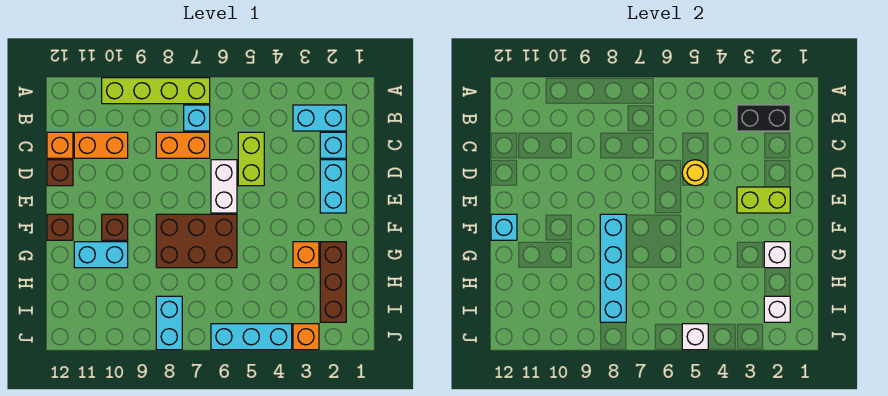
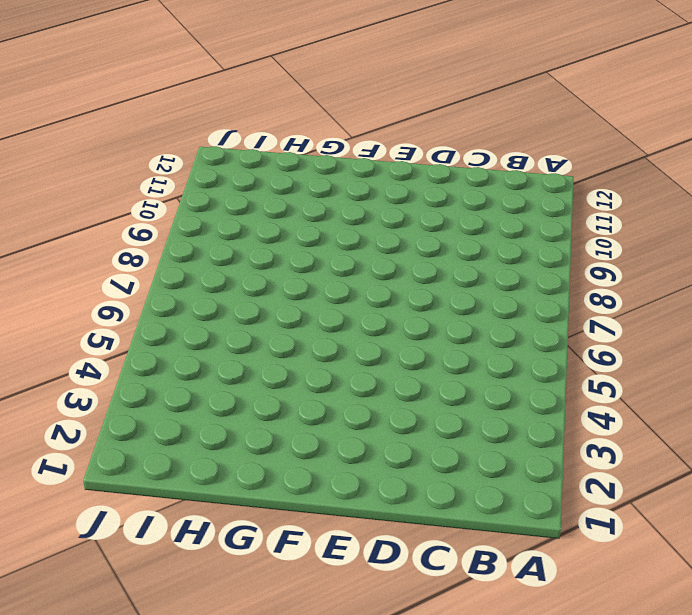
none -> lime 1x4 brick [102,78,210,104]
none -> cyan 1x2 brick [293,105,346,131]
none -> cyan 1x1 brick [184,105,210,131]

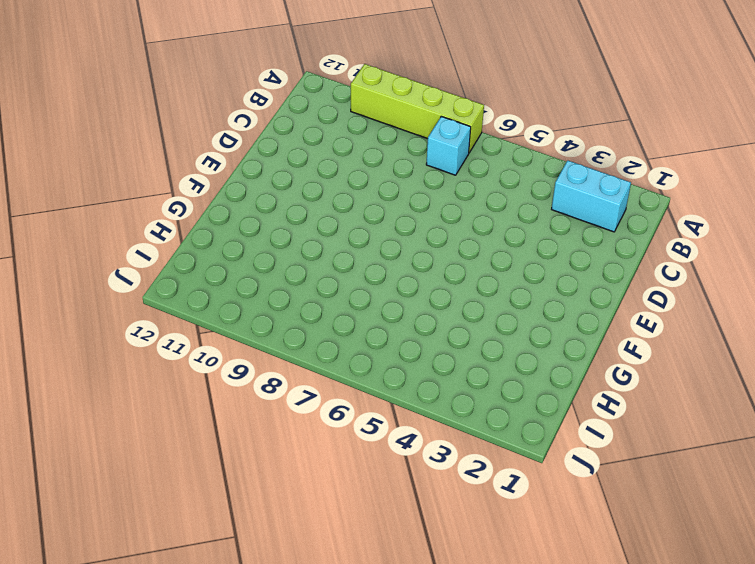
none -> cyan 1x1 brick [320,132,346,158]
none -> lime 1x2 brick [238,132,264,186]
none -> orange 1x2 brick [156,132,210,158]

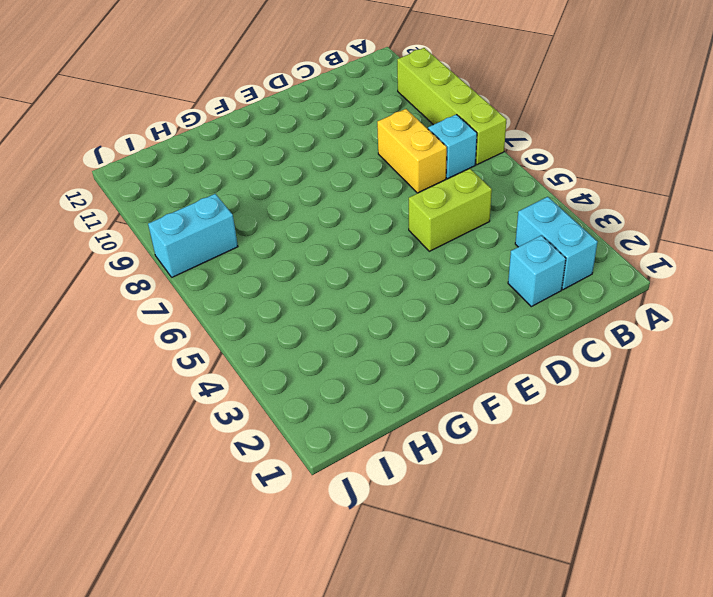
yellow 1x2 brick [377,109,447,193] -> orange 1x2 brick [156,132,210,158]
none -> orange 1x2 brick [74,132,128,158]
none -> orange 1x1 brick [47,132,73,158]
none -> cyan 1x2 brick [320,160,346,213]

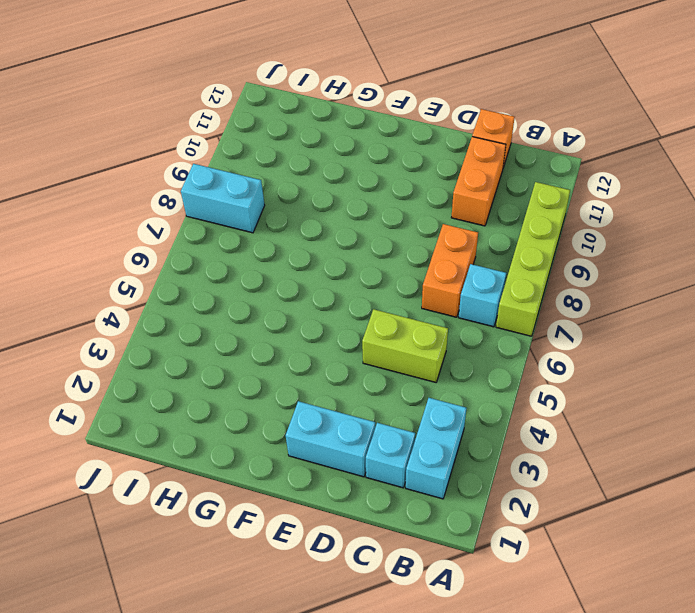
none -> white 1x2 brick [211,160,237,213]
none -> brown 1x1 brick [47,160,73,186]
none -> brown 2x3 brick [156,214,237,268]

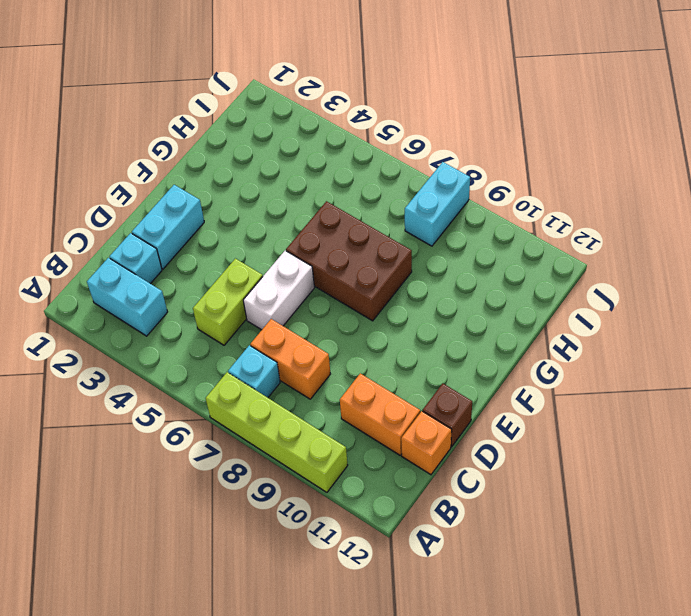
none -> brown 1x1 brick [102,214,128,240]
none -> brown 1x1 brick [47,214,73,240]
none -> brown 1x3 brick [320,242,346,322]

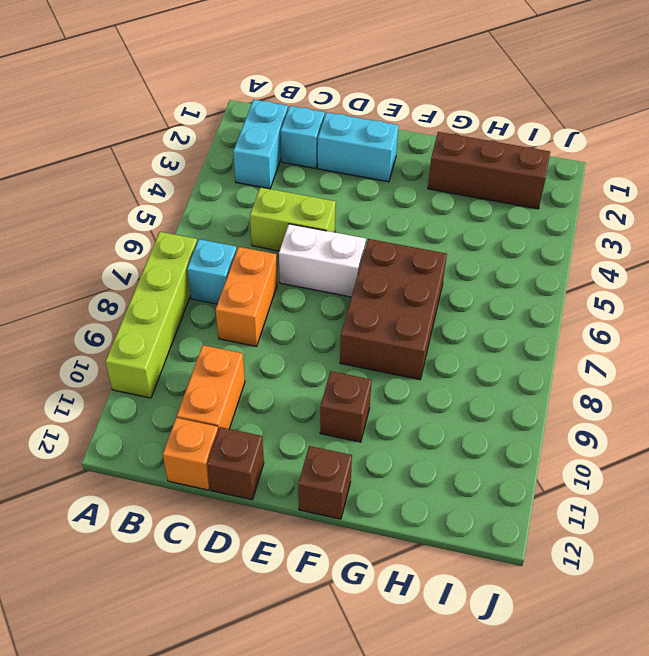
none -> orange 1x1 brick [293,242,319,268]
none -> cyan 1x2 brick [74,242,128,268]
none -> cyan 1x2 brick [156,296,182,350]

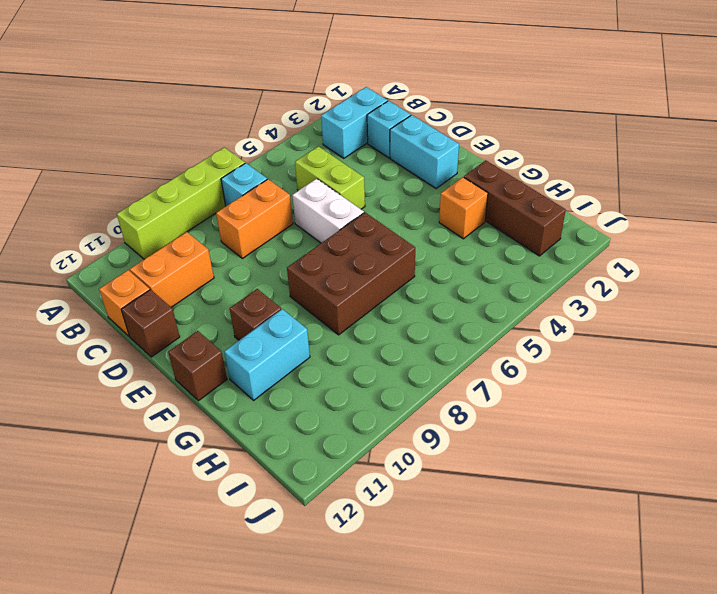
none -> cyan 1x2 brick [156,296,182,350]
none -> orange 1x1 brick [293,324,319,350]
none -> cyan 1x3 brick [211,324,292,350]

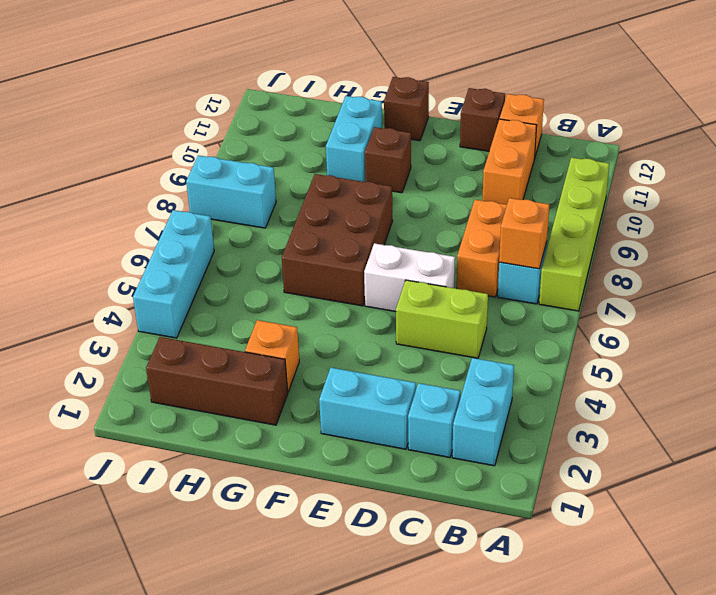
orange 1x1 brick [499,198,549,269] -> orange 1x1 brick moved to [293,324,319,350]
none -> black 1x2 brick [737,105,790,131]
none -> yellow 1x1 round brick [682,160,708,186]
none -> lime 1x2 brick [737,187,790,213]

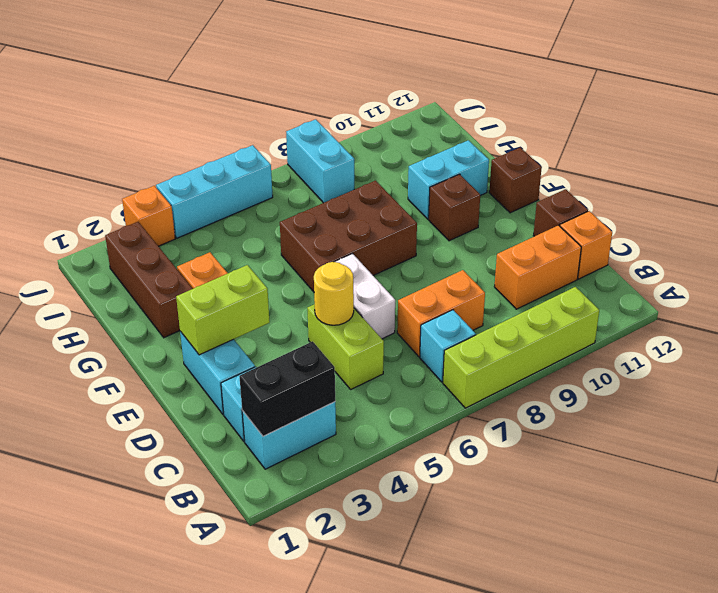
none -> cyan 1x4 brick [600,214,626,322]
none -> cyan 1x1 brick [491,214,517,240]
none -> white 1x1 brick [764,242,790,268]

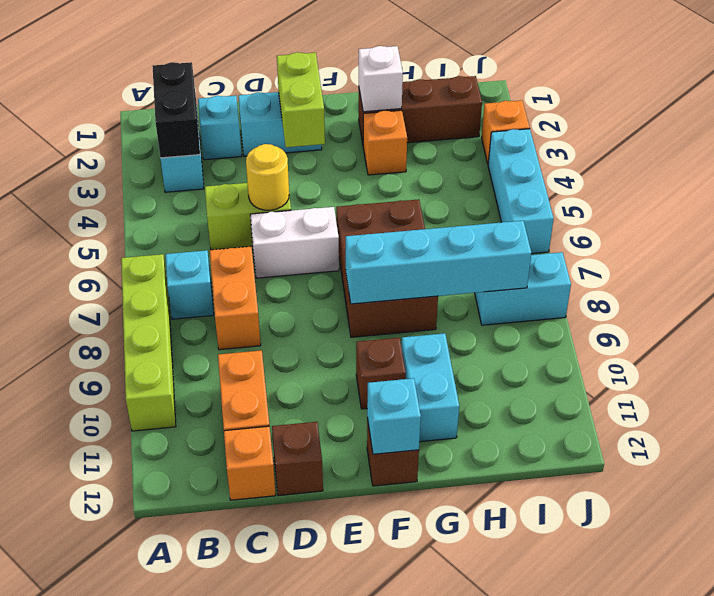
none -> white 1x1 brick [764,296,790,322]
none -> white 1x1 brick [682,324,708,350]

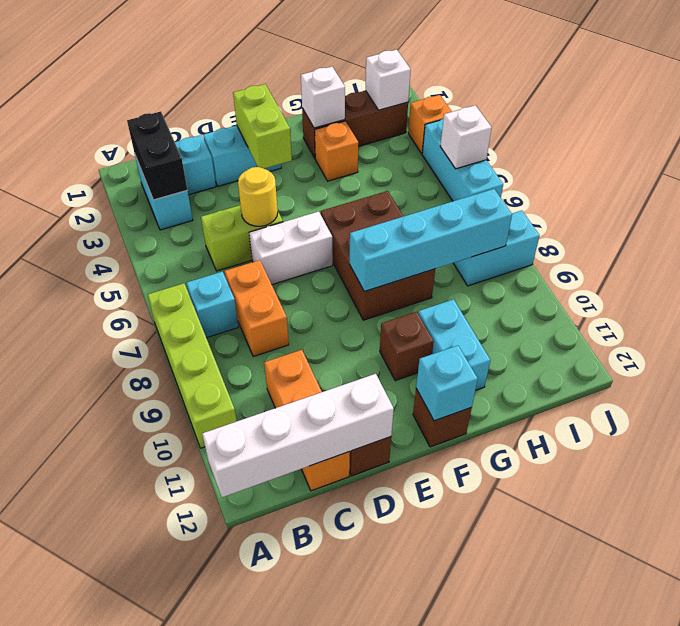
white 1x4 brick [202,374,394,497] -> none

